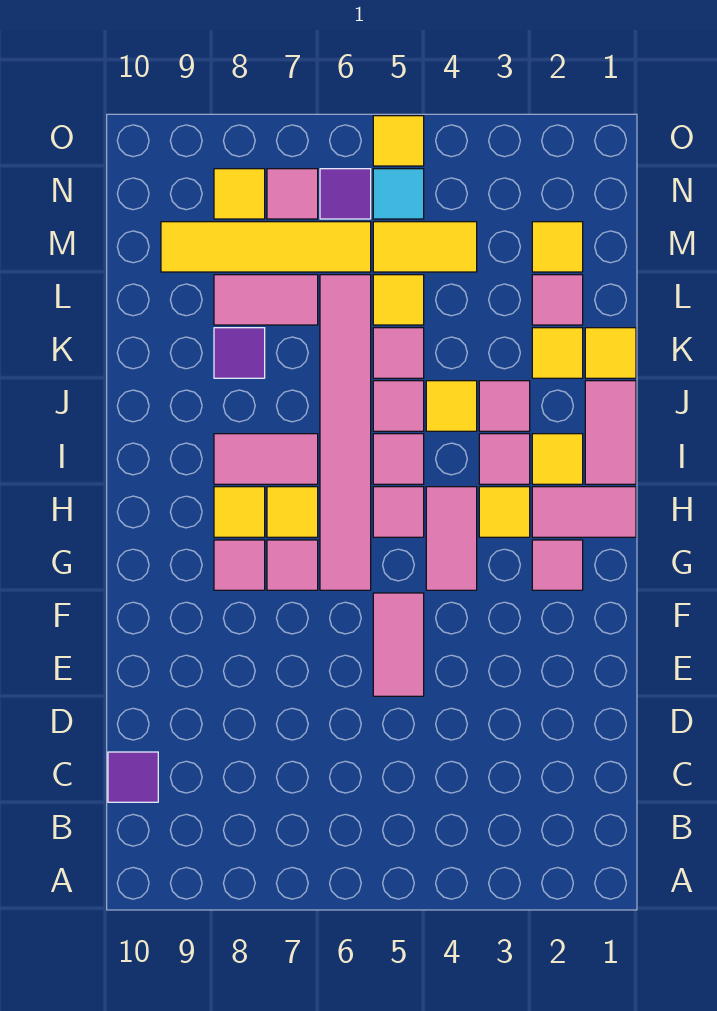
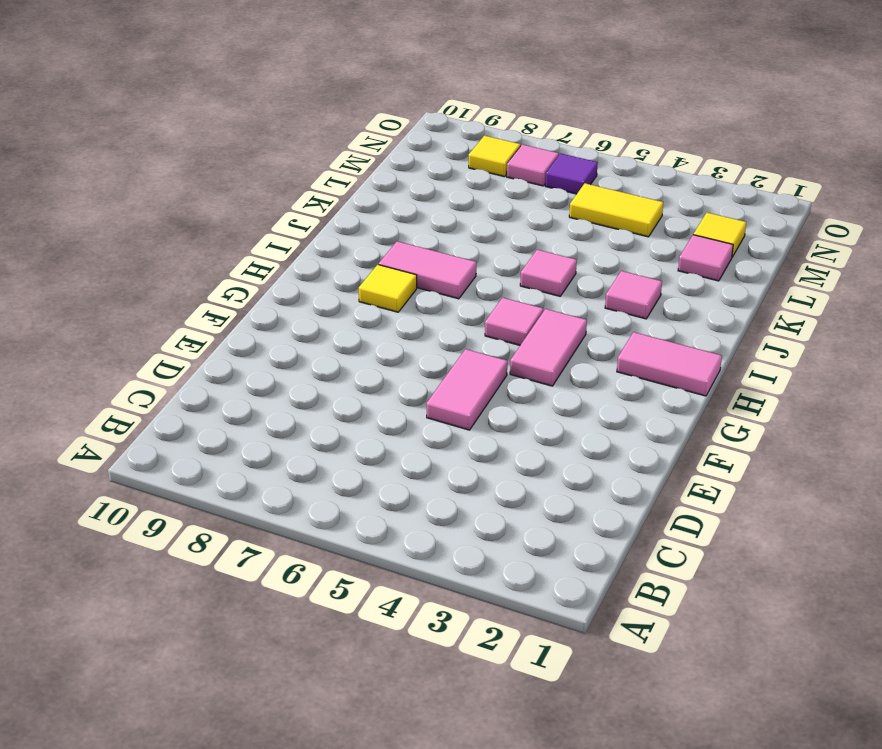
none -> purple 1x1 tile [108,752,158,802]
none -> pink 1x1 tile [532,540,583,590]
none -> pink 1x6 tile [320,275,371,590]
none -> pink 1x1 tile [267,540,318,590]

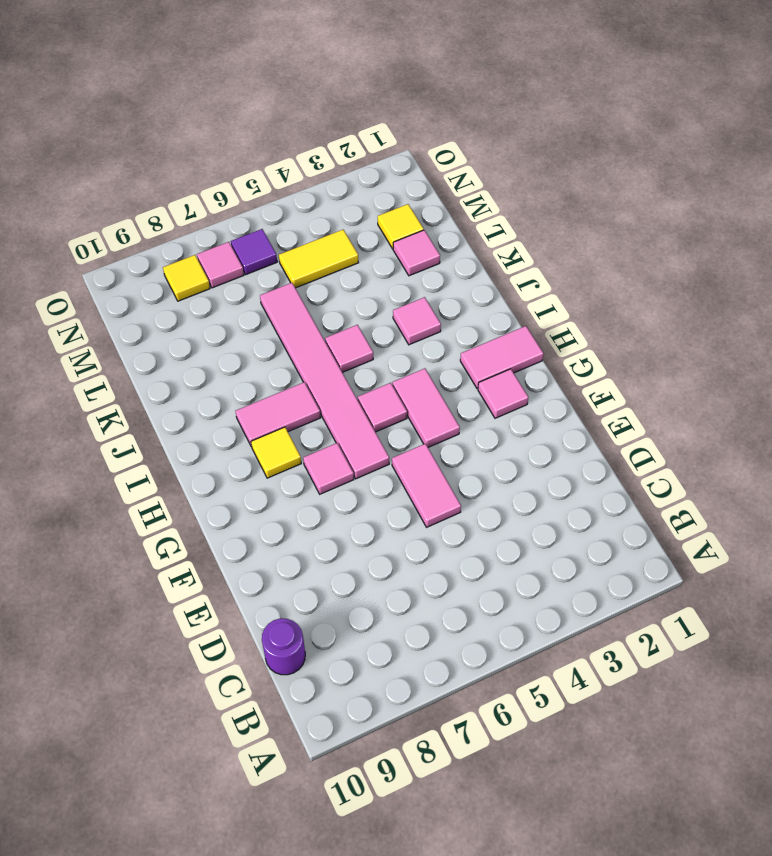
purple 1x1 round brick [262,618,305,675] -> purple 1x1 tile [108,752,158,802]
none -> pink 1x1 tile [214,540,265,590]
none -> yellow 1x1 tile [479,487,530,537]
none -> yellow 1x1 tile [267,487,318,537]
none -> pink 1x2 tile [585,381,636,484]

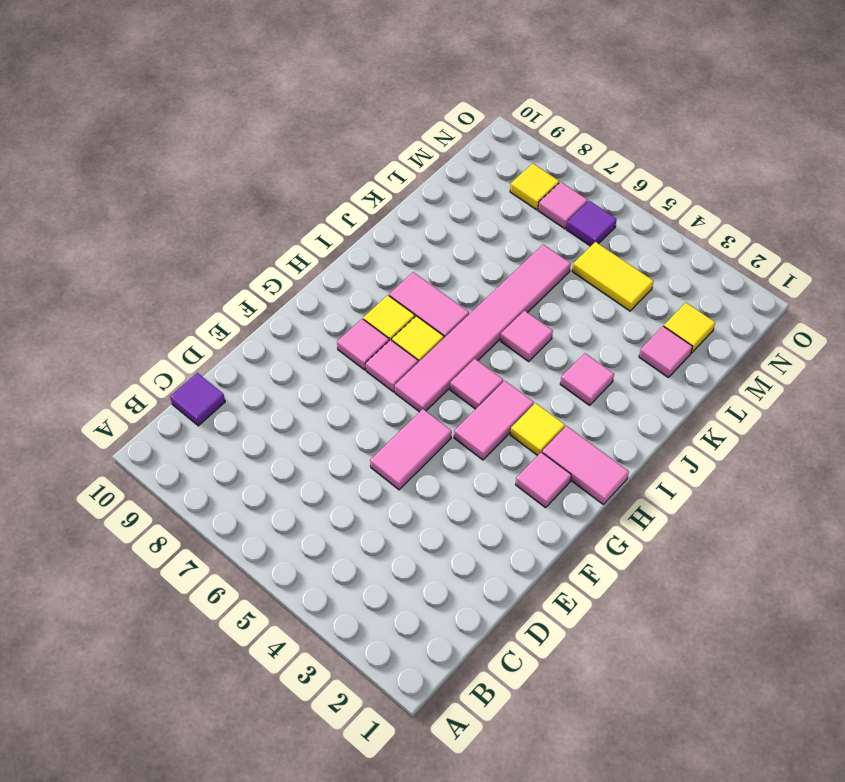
none -> pink 1x2 tile [585,381,636,484]
none -> yellow 1x1 tile [532,434,583,484]
none -> pink 1x1 tile [479,434,530,484]
none -> pink 1x1 tile [373,434,424,484]

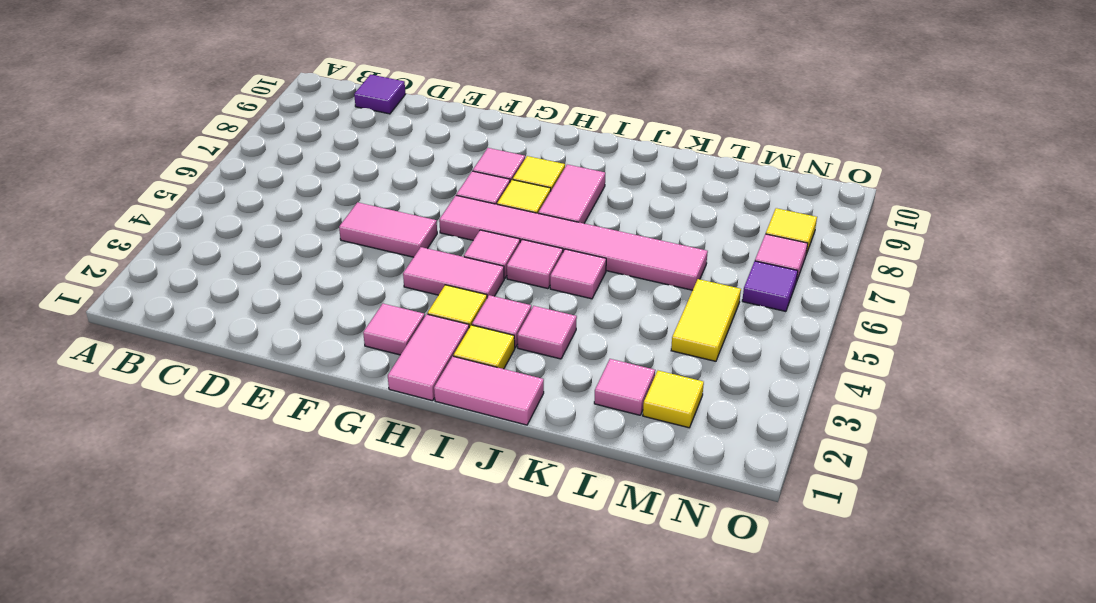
none -> yellow 1x1 tile [426,381,477,431]
none -> yellow 1x1 tile [585,328,636,378]
none -> yellow 1x1 tile [532,328,583,378]
none -> pink 1x1 tile [373,328,424,378]

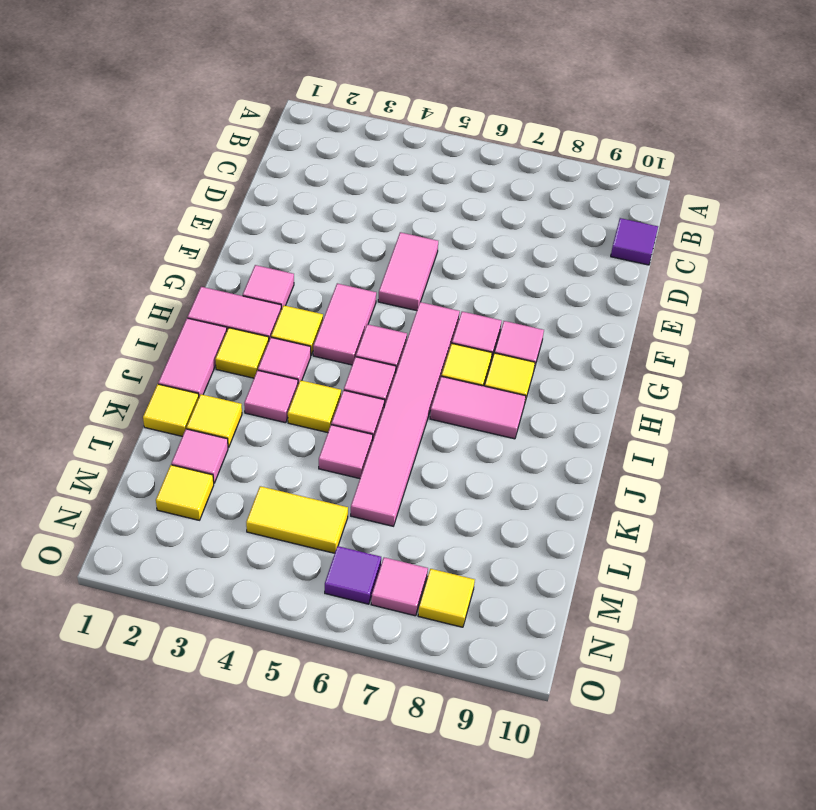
none -> purple 1x1 tile [214,328,265,378]
none -> yellow 1x1 tile [373,275,424,325]
none -> pink 1x2 tile [214,275,318,325]
none -> yellow 1x4 tile [161,222,371,272]

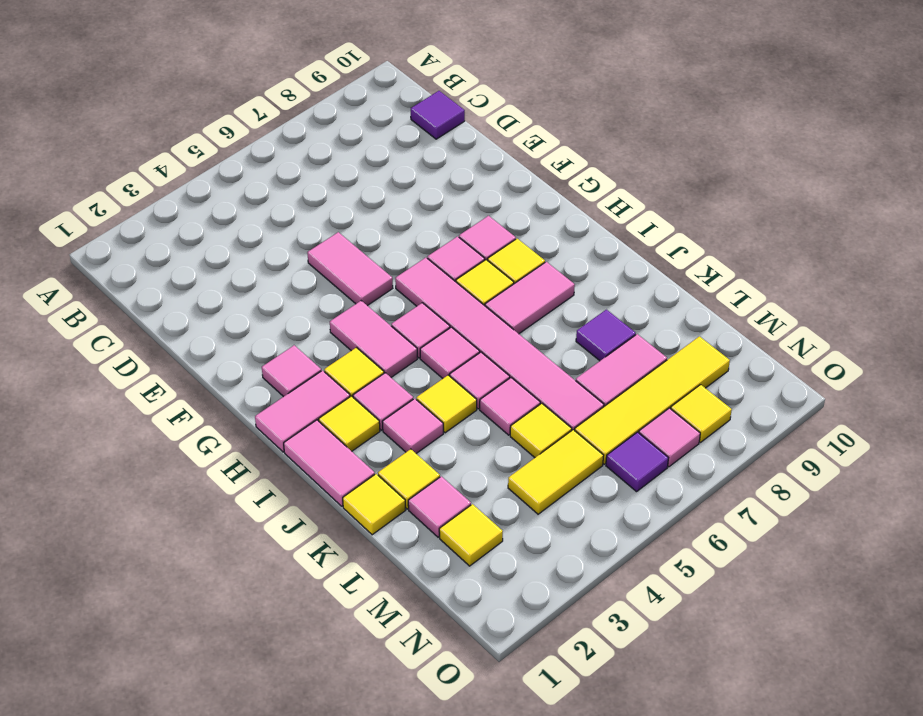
none -> cyan 1x1 tile [373,169,424,219]
none -> yellow 1x1 tile [373,116,424,166]

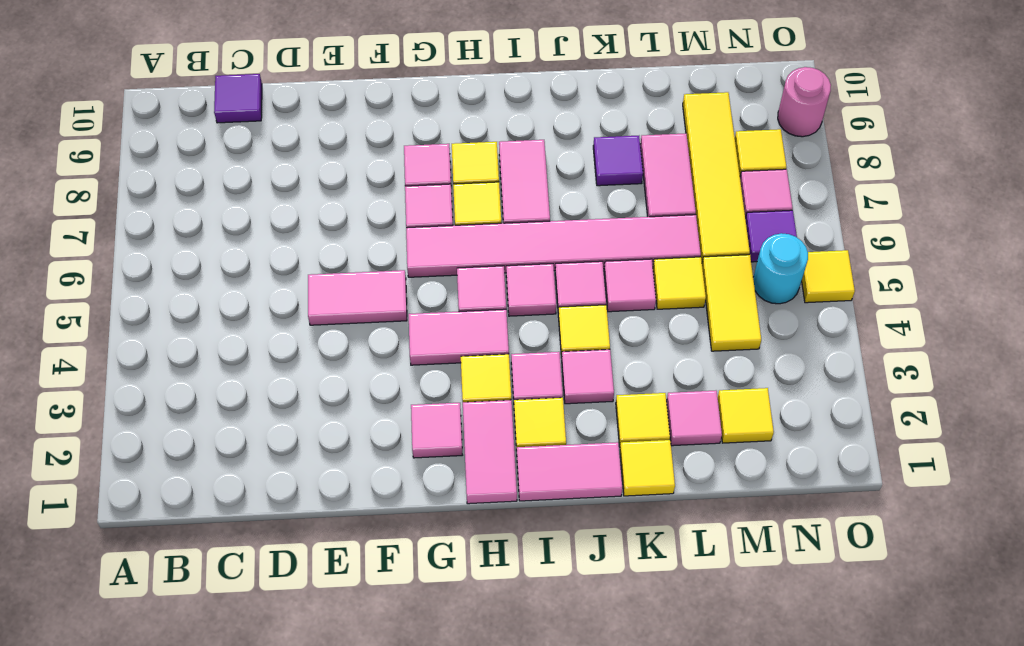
cyan 1x1 round brick [753,233,808,304] -> cyan 1x1 tile [373,169,424,219]
pink 1x1 round brick [778,67,831,137] -> none

